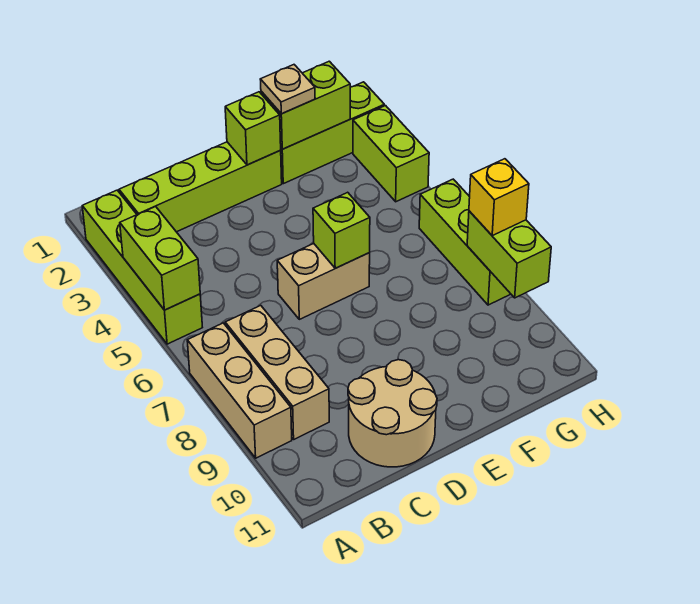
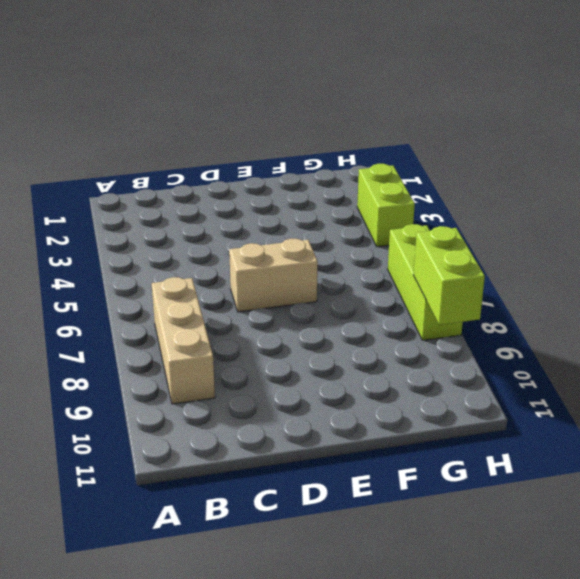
none -> lime 1x4 brick [82,190,202,344]
none -> tan 1x3 brick [187,323,292,458]
none -> lime 1x4 brick [119,142,282,232]

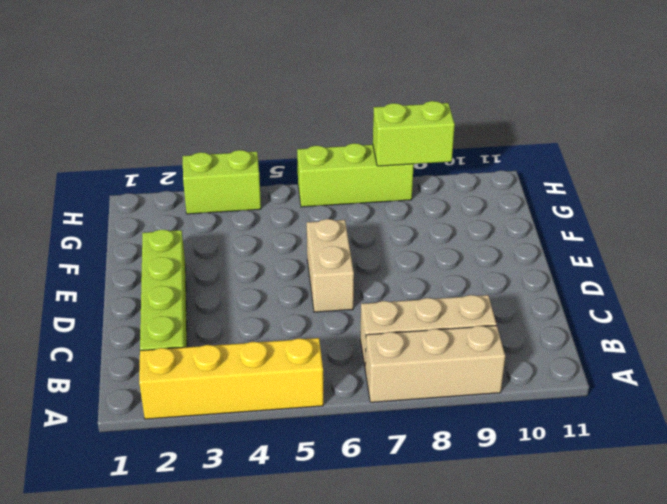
yellow 1x4 brick [139,338,323,419] -> lime 1x4 brick [82,190,202,344]
none -> tan 2x2 round brick [348,360,437,467]
none -> lime 1x3 brick [280,82,384,184]
none -> lime 1x2 brick [120,207,200,310]

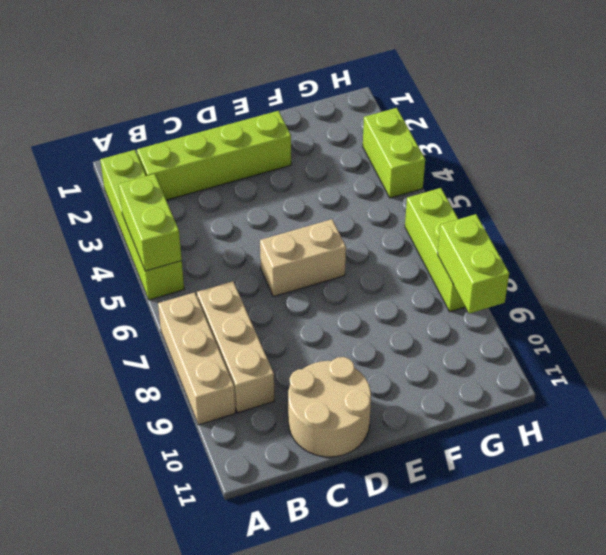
none -> lime 1x3 brick [280,82,384,184]
none -> lime 1x1 brick [225,92,281,165]
none -> lime 1x1 brick [313,192,370,268]

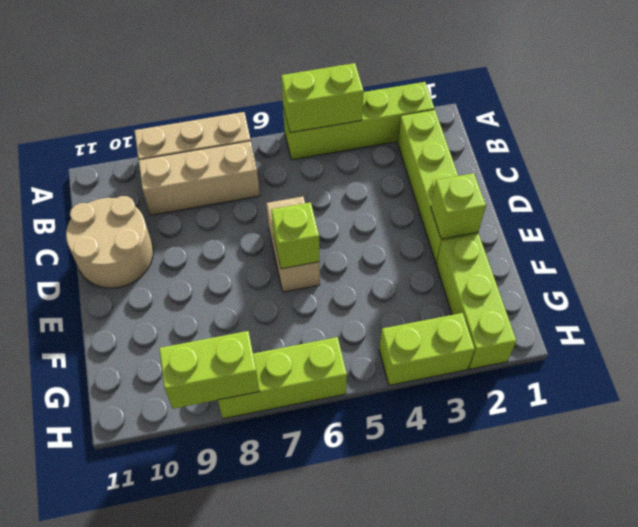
none -> lime 1x2 brick [261,61,350,149]
none -> tan 1x1 plate [260,65,315,114]
none -> yellow 1x1 brick [469,159,529,236]

